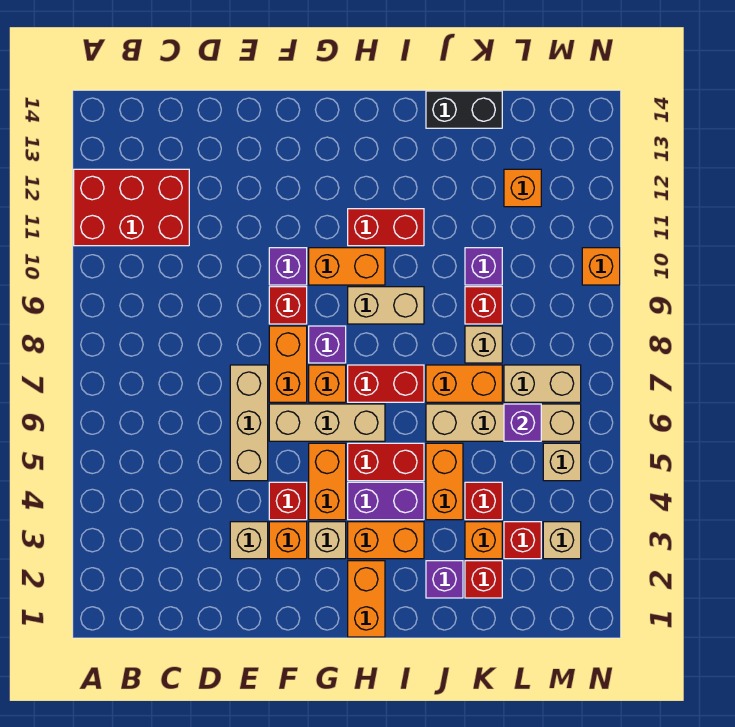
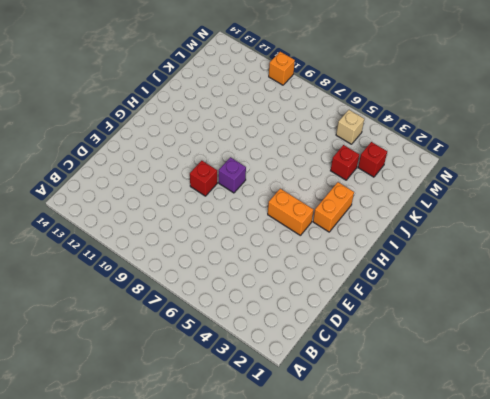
none -> red 2x3 brick [74,169,189,246]
none -> tan 1x1 brick [230,522,268,559]
none -> tan 1x3 brick [230,365,268,481]
none -> orange 1x1 brick [269,522,307,559]

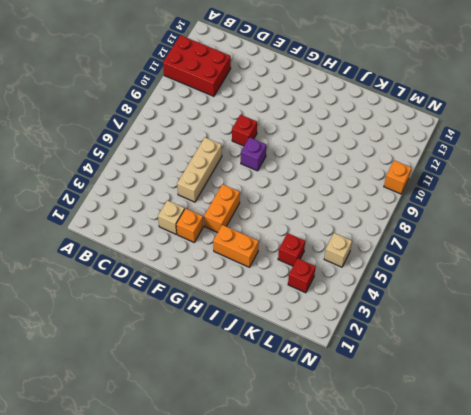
none -> red 1x1 brick [269,482,307,520]
none -> tan 1x3 brick [269,404,385,441]
none -> orange 1x2 brick [269,326,307,402]
none -> purple 1x1 brick [269,248,307,285]

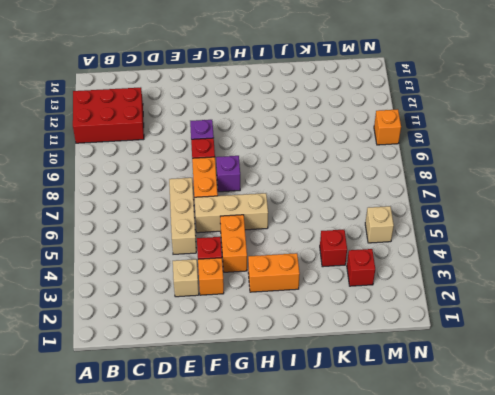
none -> tan 1x1 brick [309,522,346,559]
none -> orange 1x1 brick [309,365,346,402]
none -> orange 1x2 brick [309,248,385,285]
none -> orange 1x2 brick [348,561,385,637]

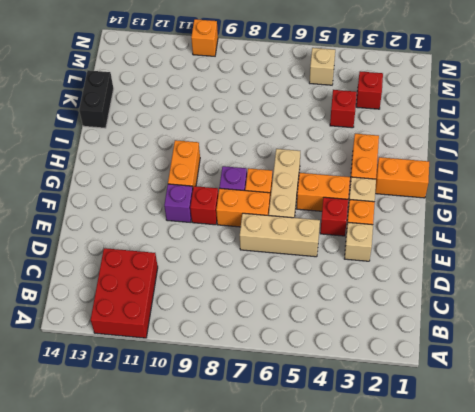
none -> purple 1x2 brick [348,482,424,520]
none -> red 1x2 brick [348,443,424,481]
none -> red 1x2 brick [348,365,424,402]
none -> tan 1x2 brick [348,287,424,324]

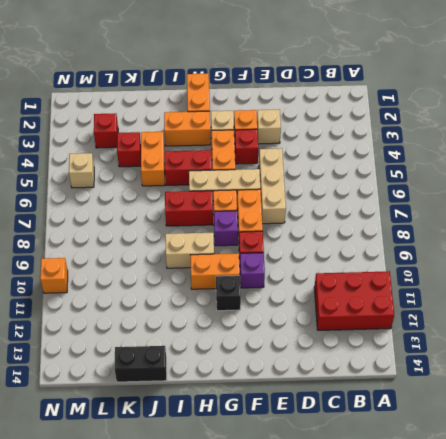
black 1x1 brick [216,275,241,311] -> none
none -> purple 1x2 brick [348,482,424,520]
none -> red 1x2 brick [348,209,424,246]
none -> purple 1x1 brick [426,561,463,598]
none -> tan 1x4 brick [426,404,581,441]

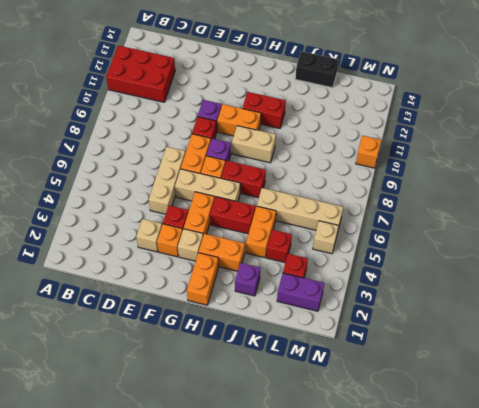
purple 1x2 brick [277,273,324,311] -> purple 1x2 brick moved to [348,482,424,520]
none -> orange 1x2 brick [426,365,502,402]
none -> red 1x1 brick [465,561,502,598]
none -> orange 1x1 brick [465,522,502,559]
none -> tan 1x1 brick [465,326,502,363]

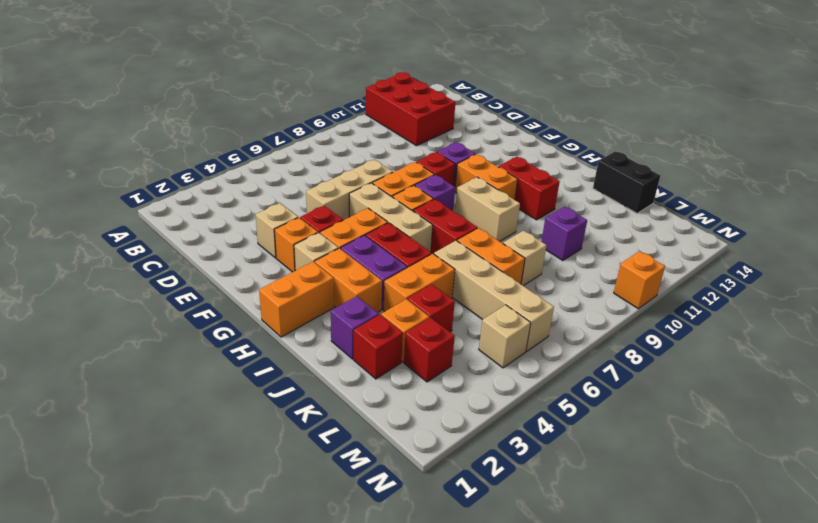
none -> red 1x1 brick [465,287,502,324]
none -> tan 1x2 brick [504,365,581,402]
none -> orange 1x1 brick [504,169,541,207]
none -> tan 1x1 brick [543,522,581,559]

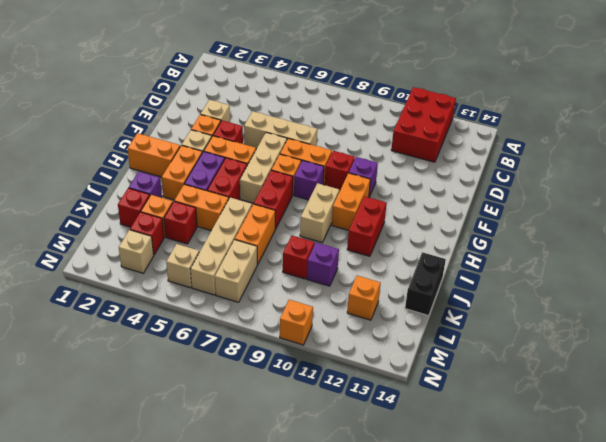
none -> tan 1x1 brick [465,326,502,363]
none -> purple 1x1 brick [504,404,541,441]

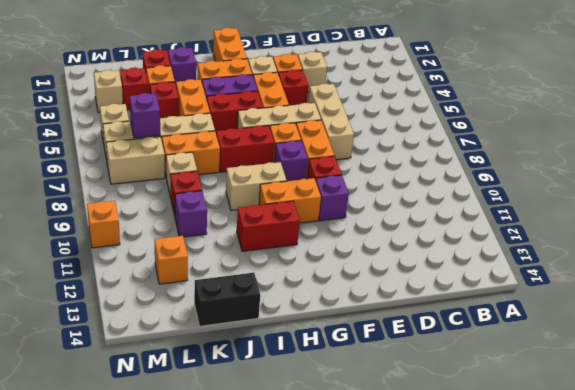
none -> red 2x3 brick [74,169,189,246]

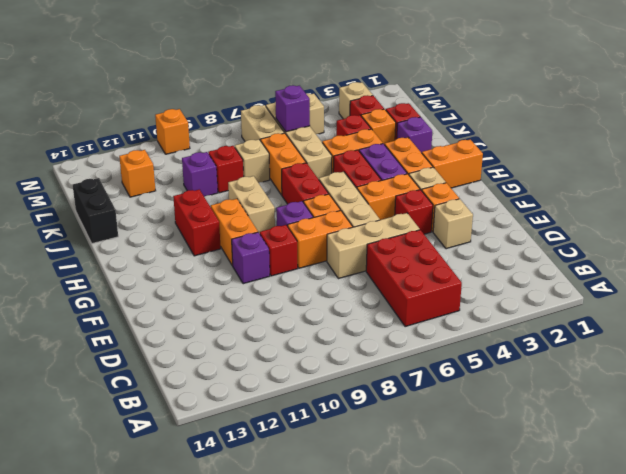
red 2x3 brick [366,230,462,327] -> red 2x3 brick moved to [74,169,189,246]

